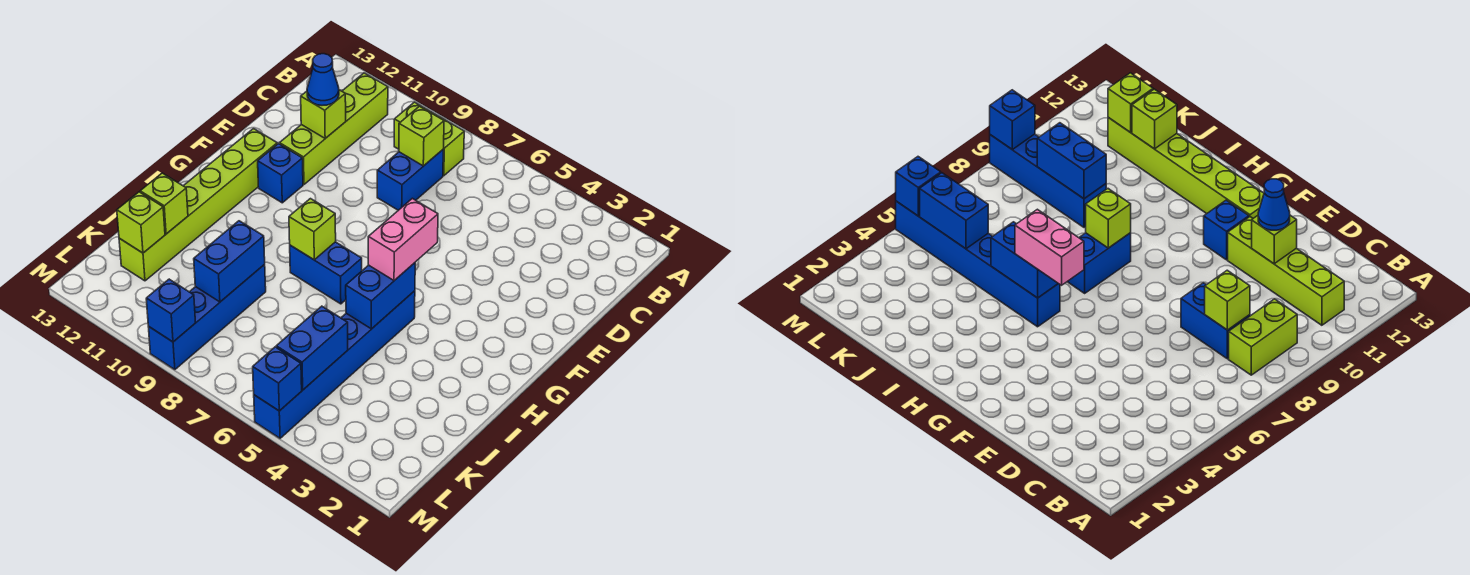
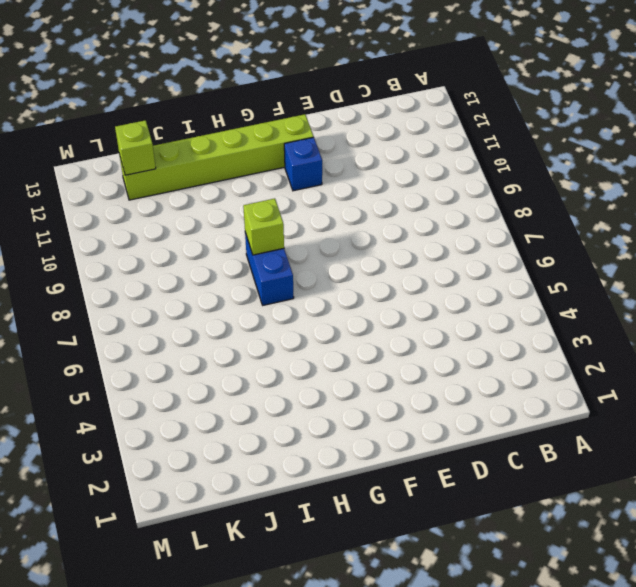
none -> lime 1x2 brick [394,102,464,176]
none -> lime 1x4 brick [280,73,388,184]
none -> blue 1x2 brick [377,150,443,210]

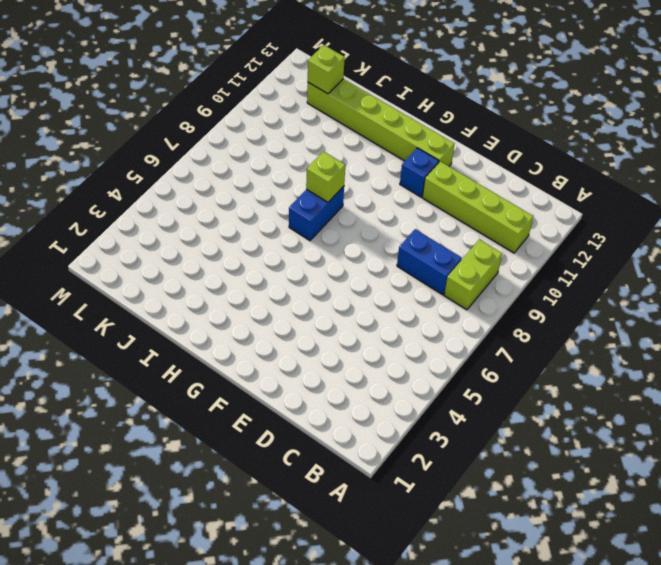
none -> blue 1x6 brick [254,291,415,438]
none -> blue 1x4 brick [149,265,266,370]
none -> lime 1x1 brick [399,106,444,166]

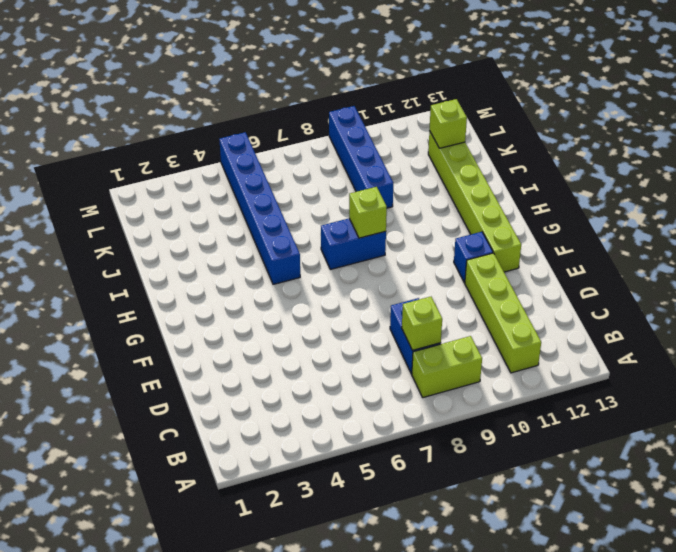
none -> lime 1x1 brick [301,90,346,138]
none -> blue 1x2 brick [346,263,415,329]
none -> blue 1x2 brick [194,221,265,302]

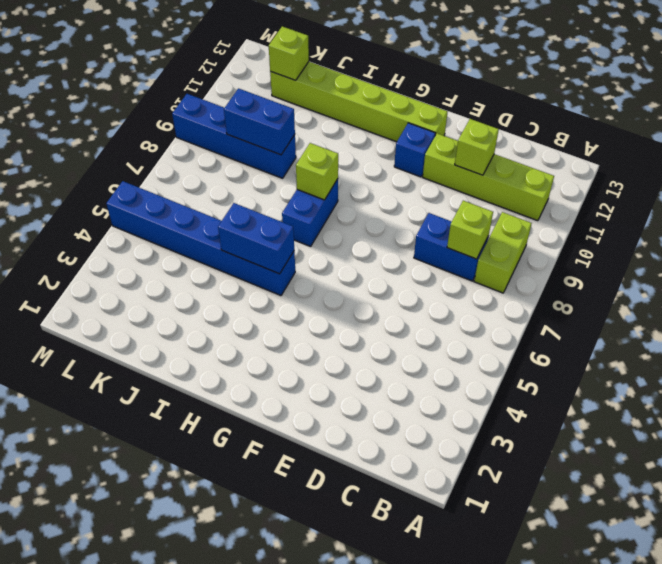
none -> lime 1x1 brick [140,173,188,234]
none -> blue 1x2 brick [276,306,348,390]
none -> blue 1x1 brick [253,347,302,411]

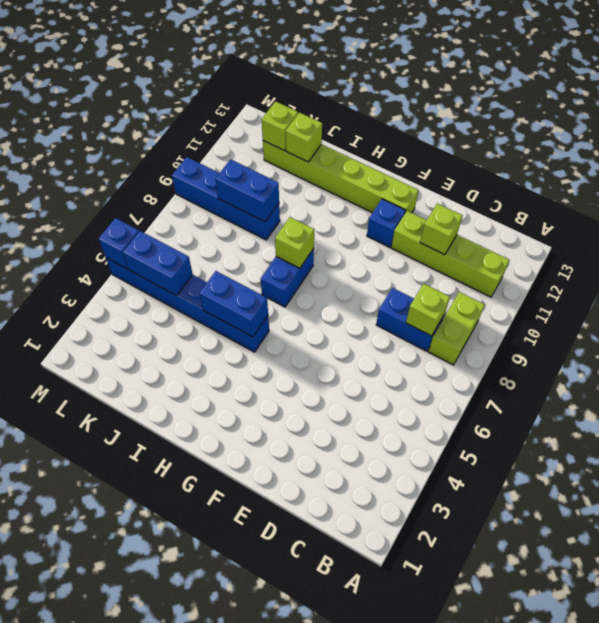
none -> blue 1x1 brick [146,279,196,342]
none -> blue 1x1 cone [307,54,339,105]
none -> pink 1x2 brick [368,198,438,280]

